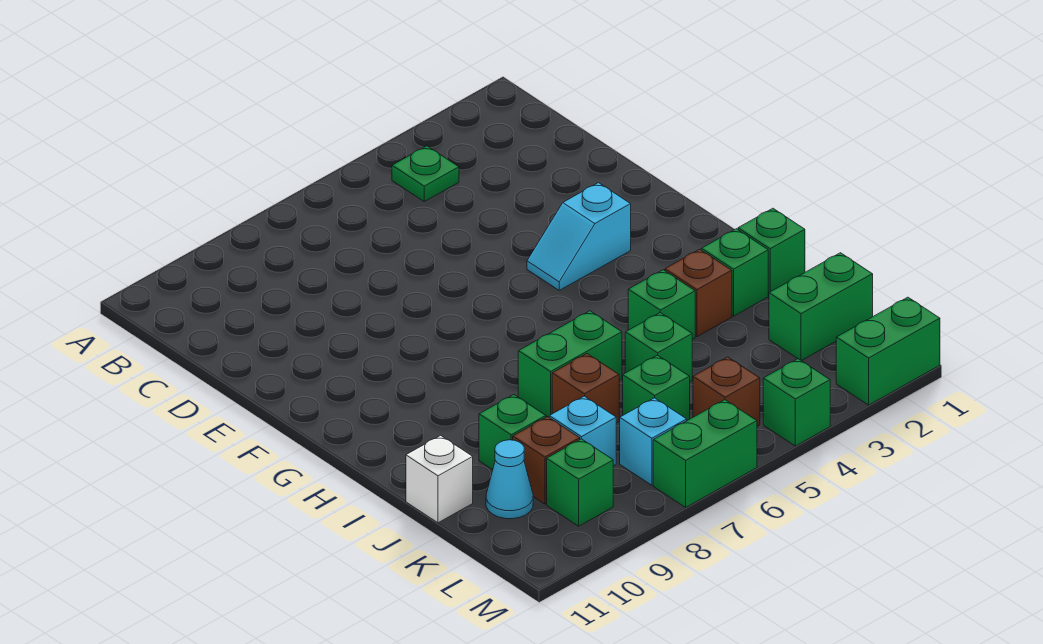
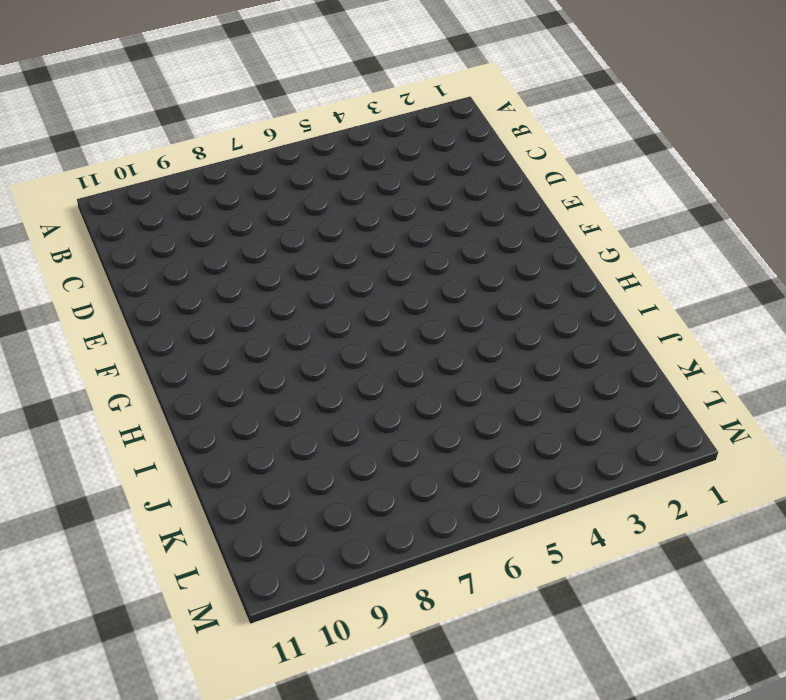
none -> green 1x1 plate [392,146,459,201]
none -> cyan 1x2 slope [527,183,631,290]
none -> green 1x1 brick [738,208,805,295]

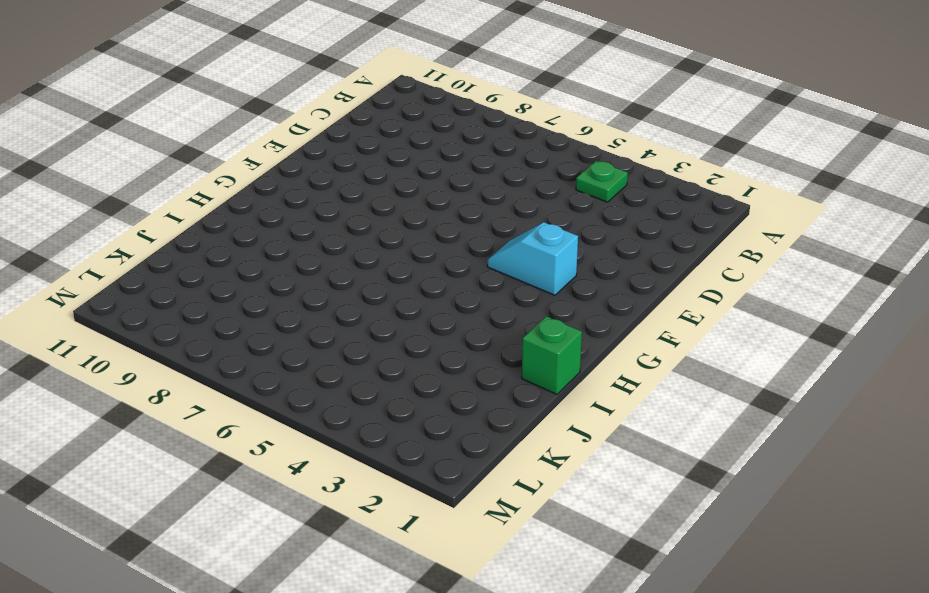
none -> green 1x1 brick [701,229,768,316]
none -> brown 1x1 brick [665,249,732,337]
none -> green 1x1 brick [628,270,695,339]

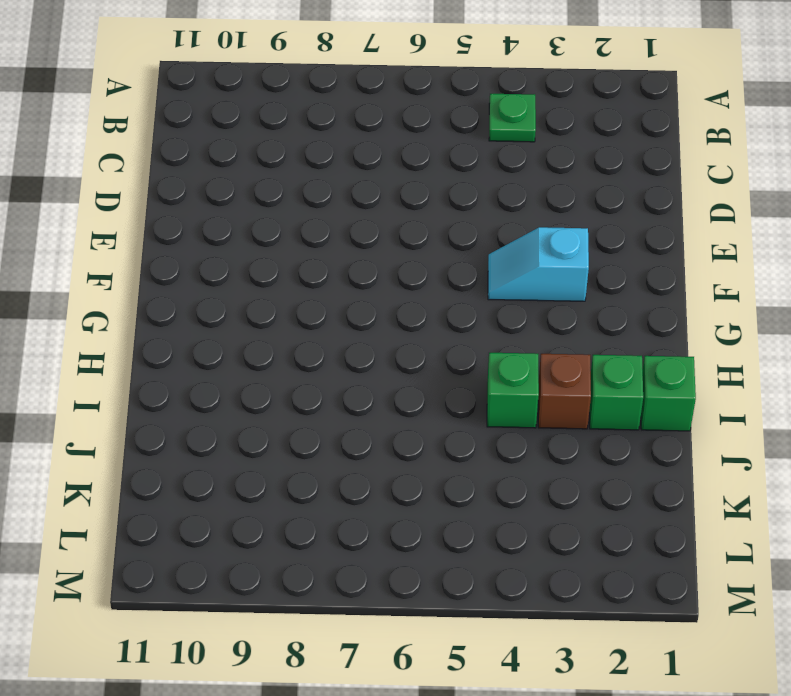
none -> green 1x2 brick [518,311,622,417]
none -> green 1x1 brick [625,313,692,382]
none -> brown 1x1 brick [552,354,619,423]

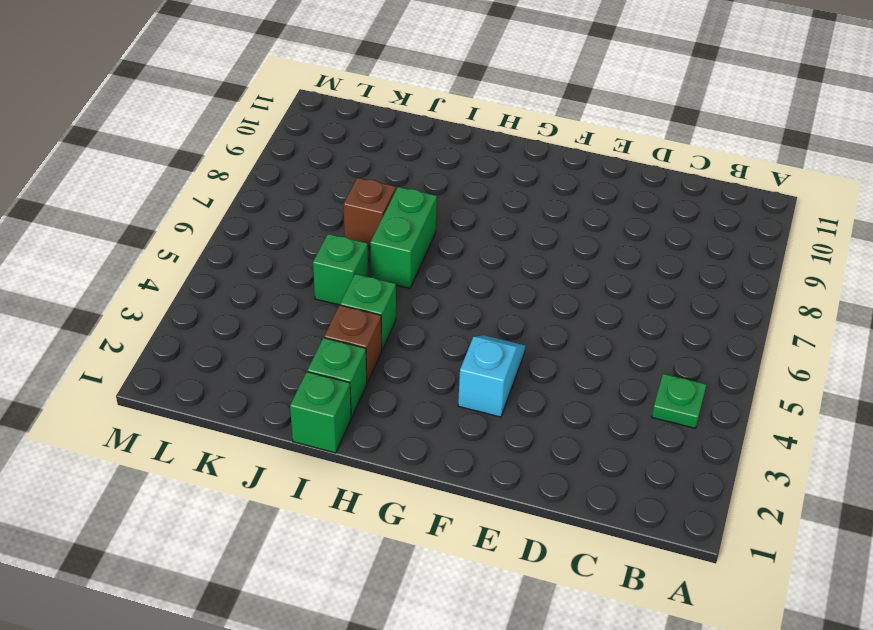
none -> green 1x1 brick [479,395,546,470]
none -> white 1x1 brick [406,435,473,523]
none -> green 1x2 brick [769,253,873,361]

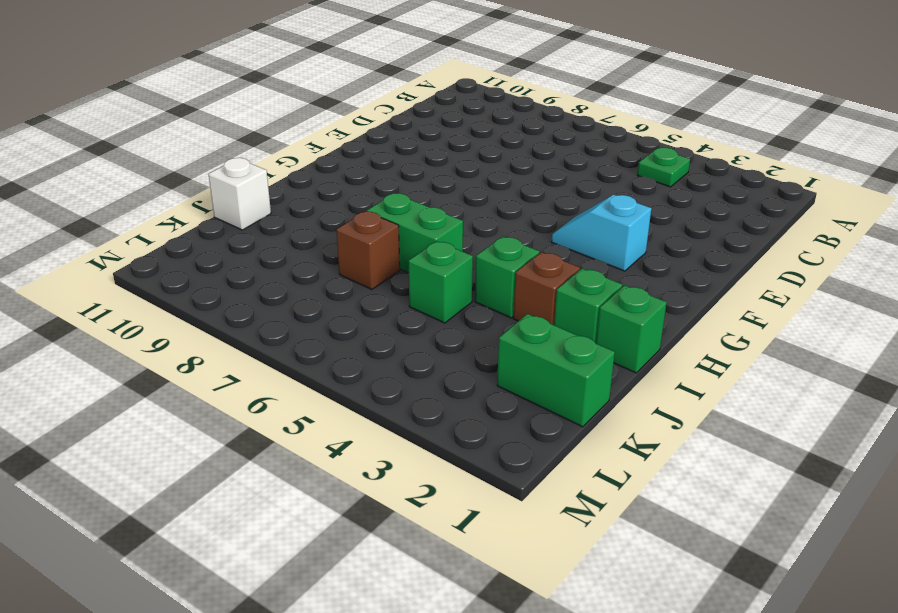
none -> green 1x1 brick [479,395,546,470]
none -> green 1x1 brick [623,355,690,420]
none -> cyan 1x1 brick [549,396,616,466]

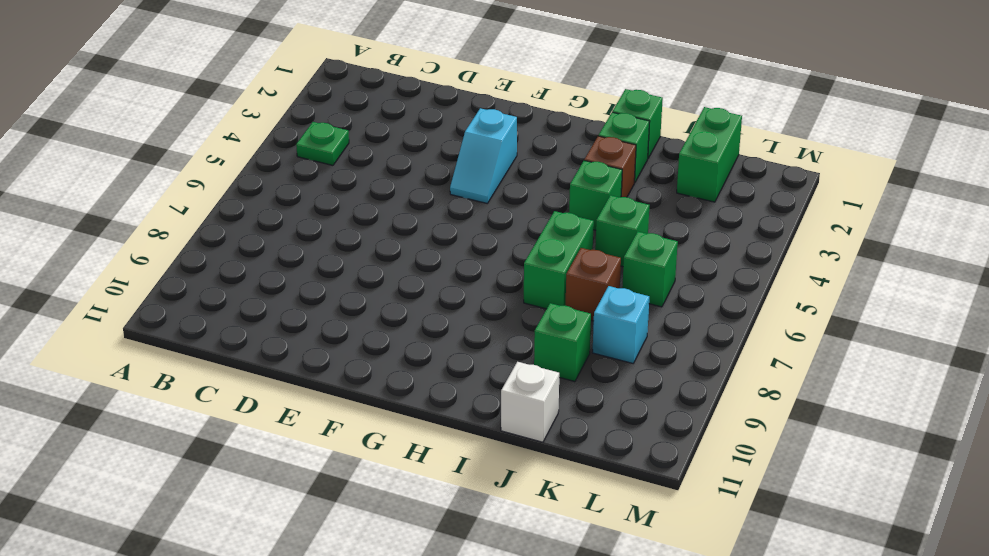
none -> brown 1x1 brick [513,417,580,504]
none -> cyan 1x1 cone [486,440,533,519]
none -> brown 1x1 brick [693,357,760,426]

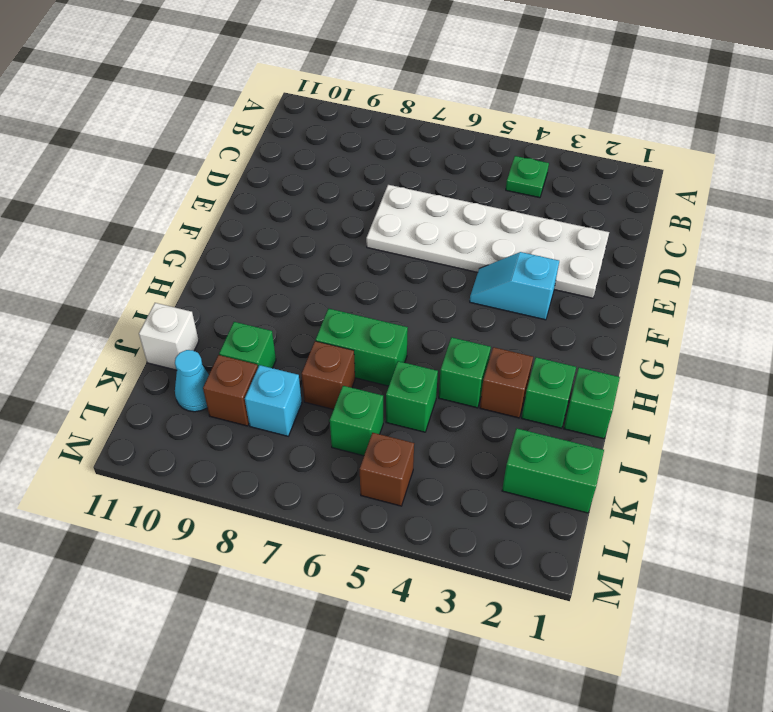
white 2x6 plate [366,185,609,298] -> none
none -> cyan 1x1 brick [620,398,687,485]
none -> green 1x1 brick [547,439,613,526]
none -> green 1x2 brick [836,297,940,405]

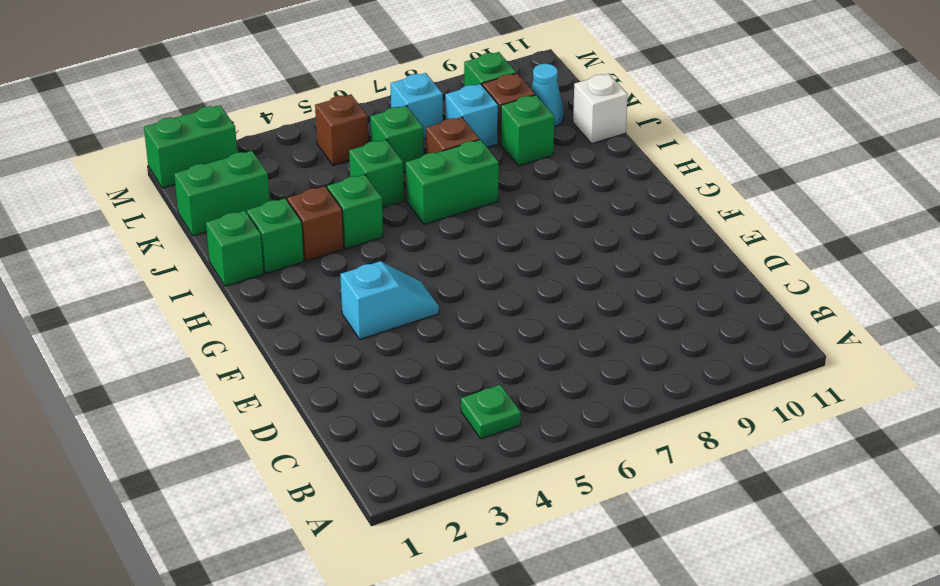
none -> green 1x1 brick [763,359,830,446]
none -> green 1x2 brick [653,400,757,507]

